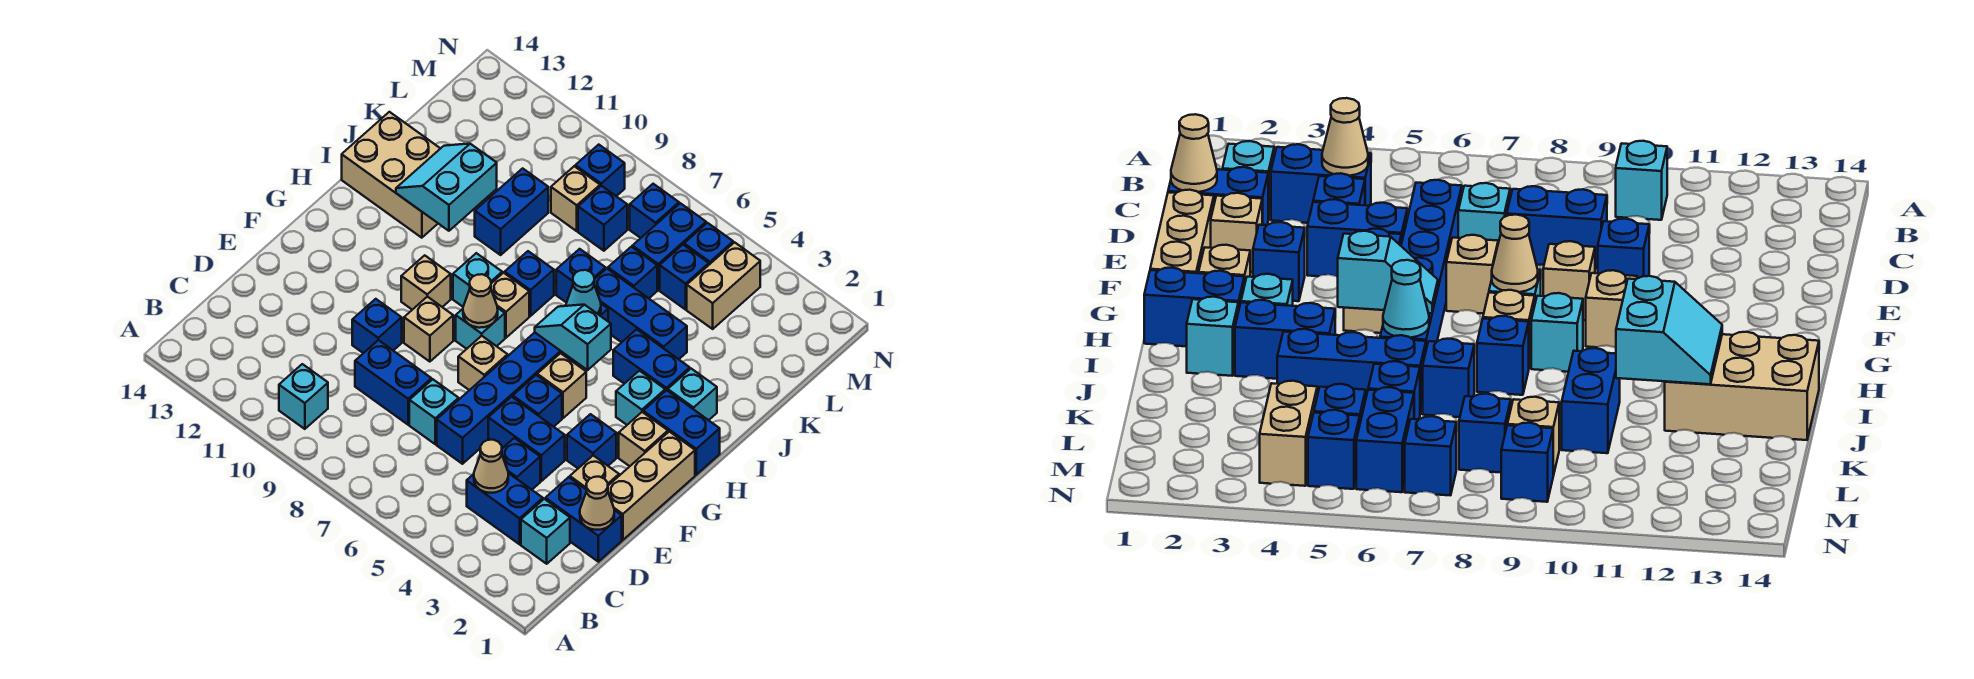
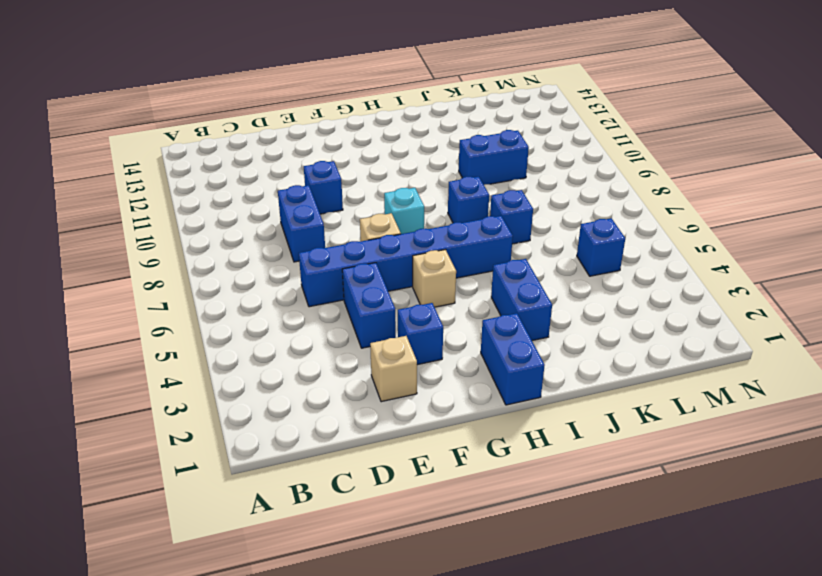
none -> cyan 1x1 brick [279,364,328,429]
none -> cyan 1x1 brick [521,499,570,564]
none -> blue 1x2 brick [467,473,543,544]
none -> blue 1x2 brick [545,477,622,562]

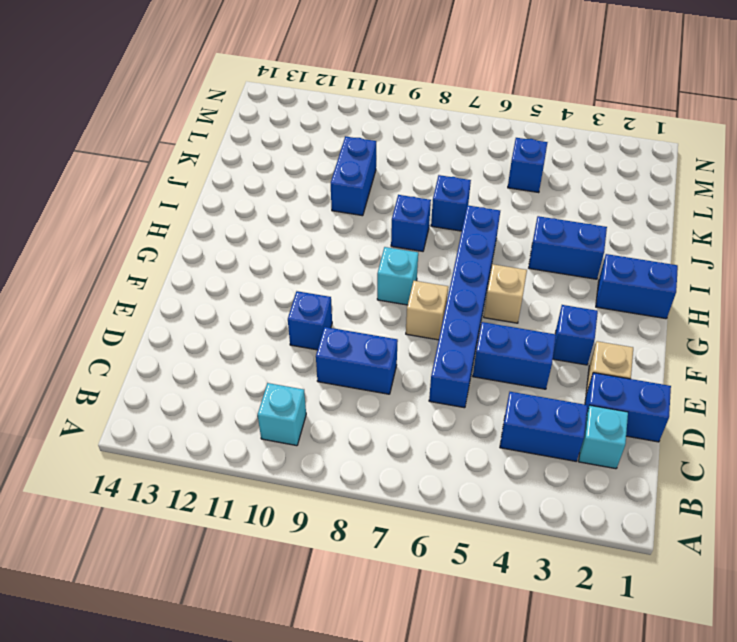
none -> blue 1x1 brick [502,438,540,490]
none -> cyan 1x1 brick [409,379,459,444]
none -> tan 1x3 brick [608,432,695,540]
none -> blue 1x1 brick [513,375,562,427]

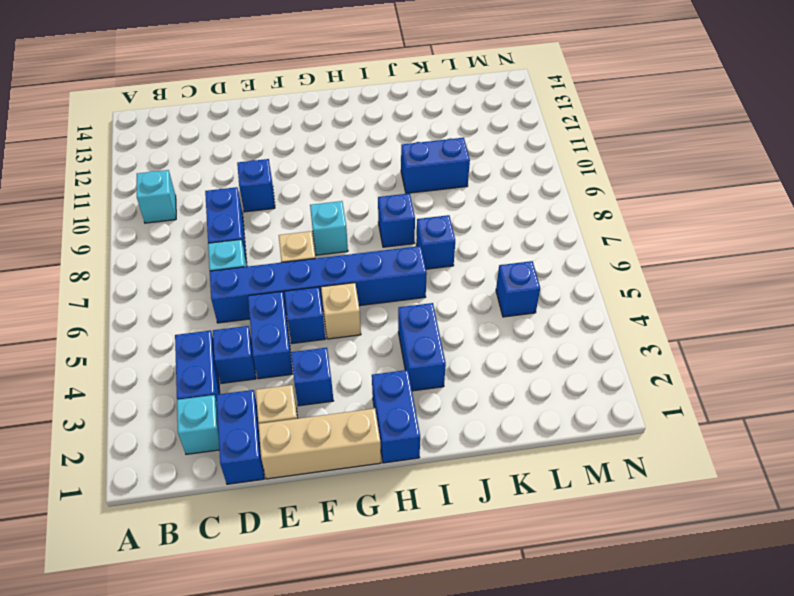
none -> tan 1x1 brick [404,297,453,362]
none -> tan 1x1 brick [619,412,668,466]
none -> tan 1x1 brick [401,255,451,310]
none -> cyan 1x1 brick [616,371,665,425]

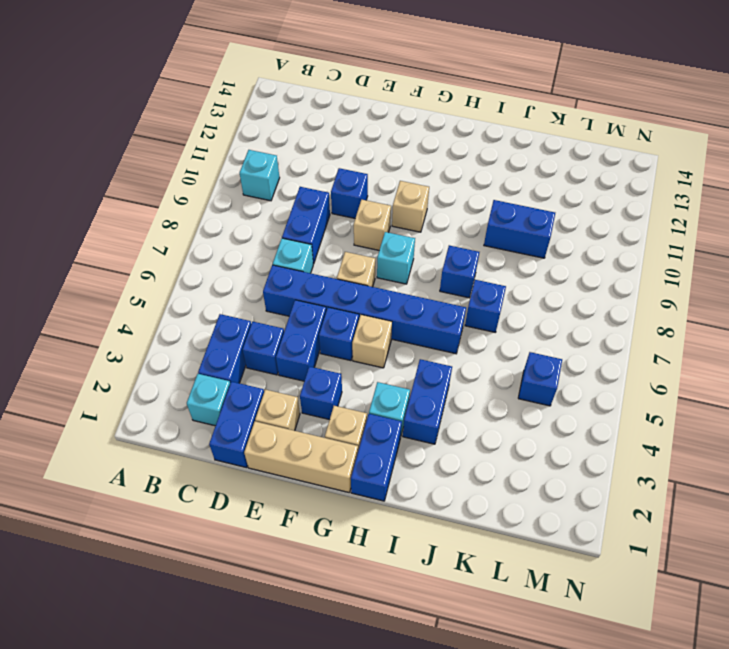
none -> tan 1x1 brick [491,273,529,338]
none -> cyan 1x1 brick [453,253,502,307]
none -> cyan 1x1 brick [668,369,717,420]
none -> tan 2x3 brick [342,112,441,238]

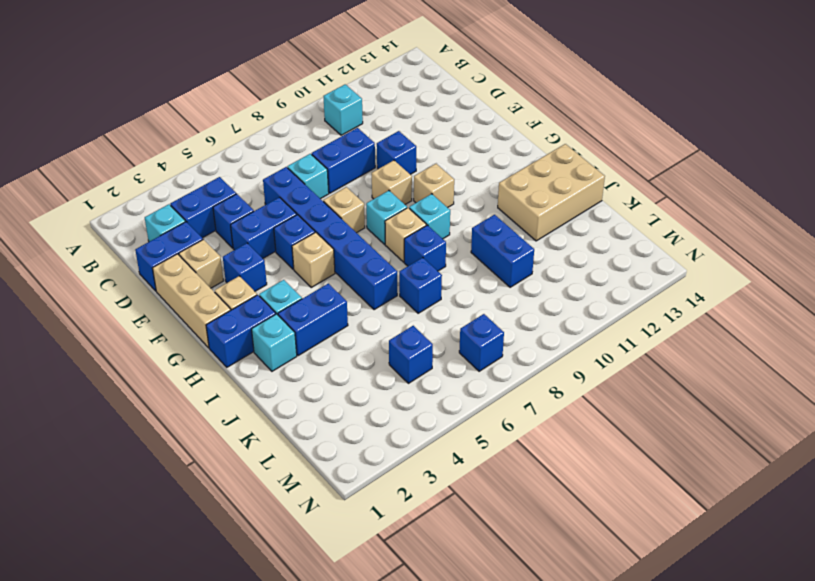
none -> blue 1x3 brick [594,269,687,359]
none -> blue 1x1 brick [608,247,657,298]
none -> tan 1x2 brick [687,242,760,329]
none -> blue 1x2 brick [632,203,706,290]

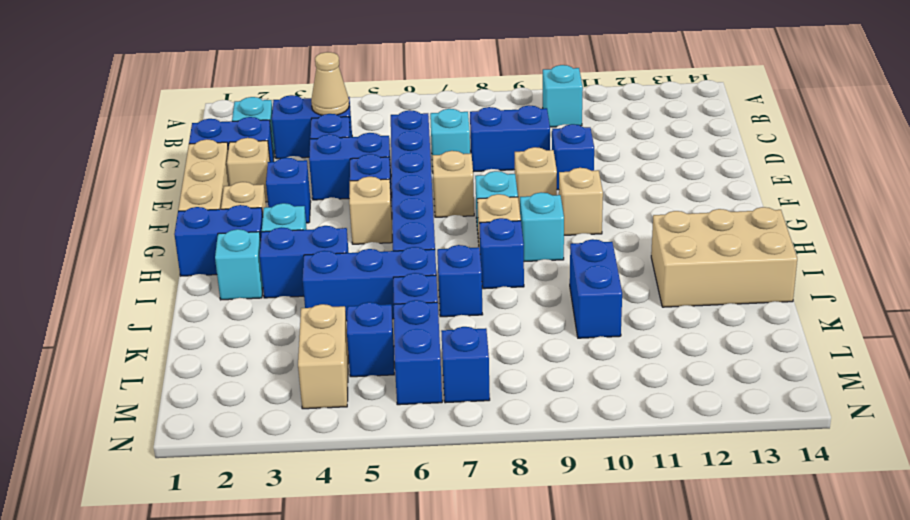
none -> blue 1x1 brick [578,186,627,251]
none -> tan 1x1 brick [551,166,600,231]
none -> blue 1x1 brick [684,223,733,265]
none -> blue 1x1 brick [575,145,625,196]

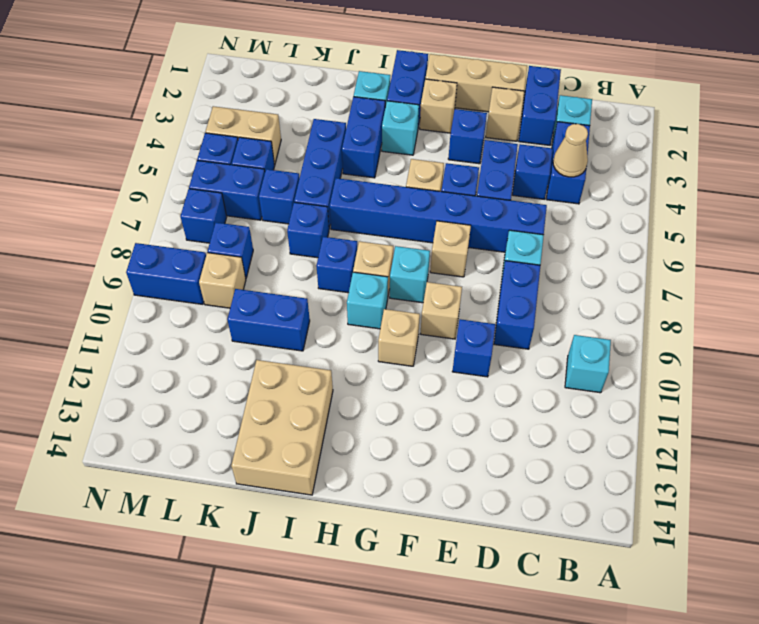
blue 1x2 brick [126,243,206,304] -> blue 1x1 brick [575,145,625,196]
none -> tan 1x1 cone [580,477,614,530]
none -> tan 1x1 cone [463,274,498,328]
none -> cyan 1x2 slope [535,305,611,370]
none -> cyan 1x1 cone [566,270,601,315]

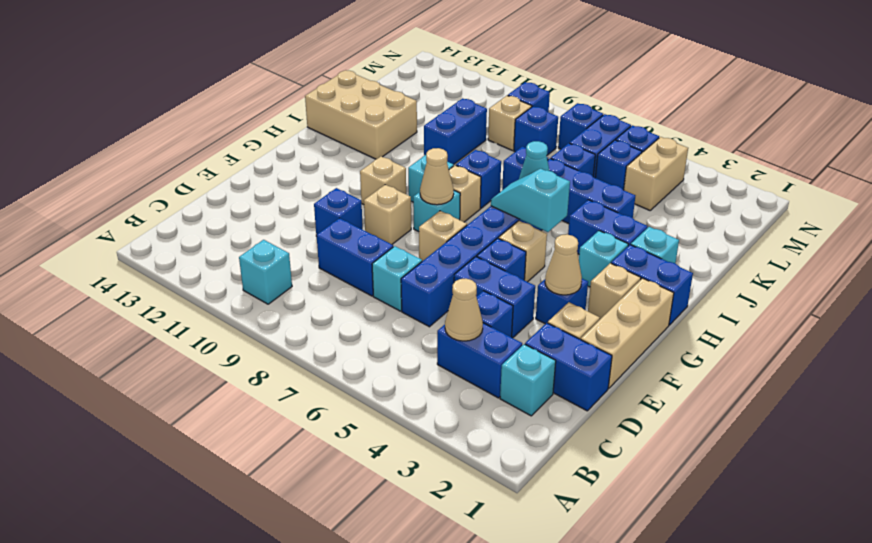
tan 1x1 cone [545,234,582,295] -> tan 1x1 cone moved to [580,477,614,530]
none -> cyan 2x2 slope [396,144,497,231]

